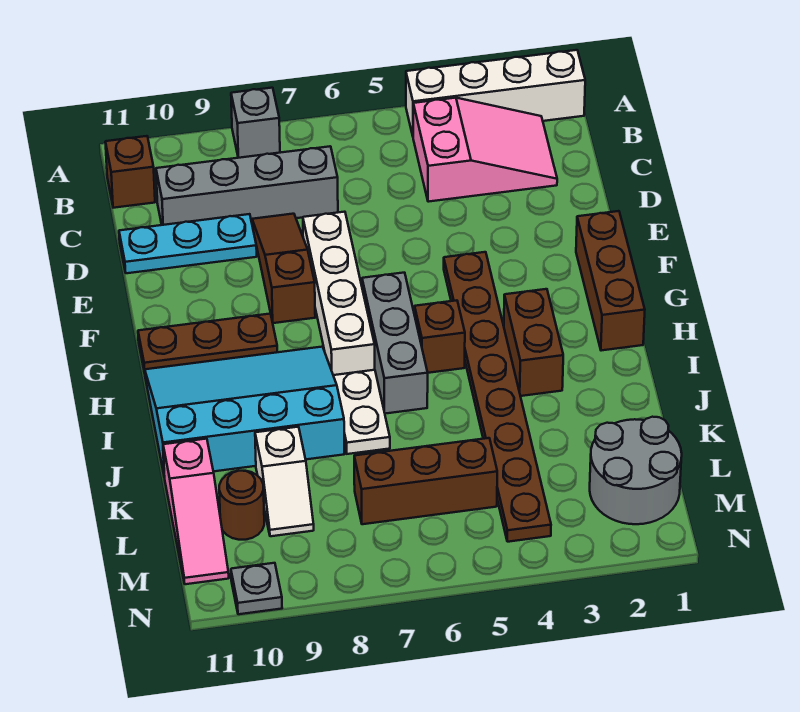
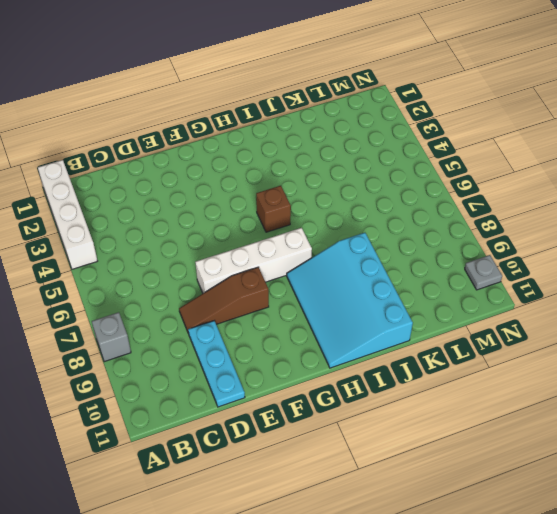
none -> pink 2x3 slope [413,98,557,202]
none -> brown 1x1 brick [105,136,155,208]
none -> grey 1x4 brick [156,146,338,225]

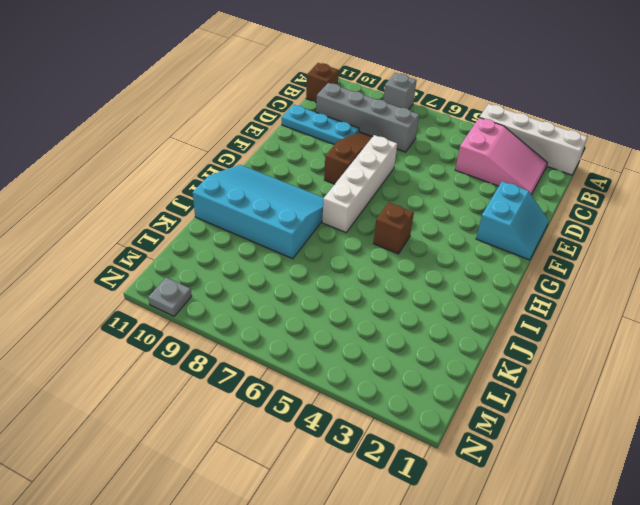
cyan 2x2 slope [476,181,549,260] -> brown 1x3 brick [576,211,645,351]
none -> brown 1x8 plate [444,252,551,542]
none -> grey 1x3 brick [362,273,428,414]
none -> brown 1x3 plate [138,314,277,373]

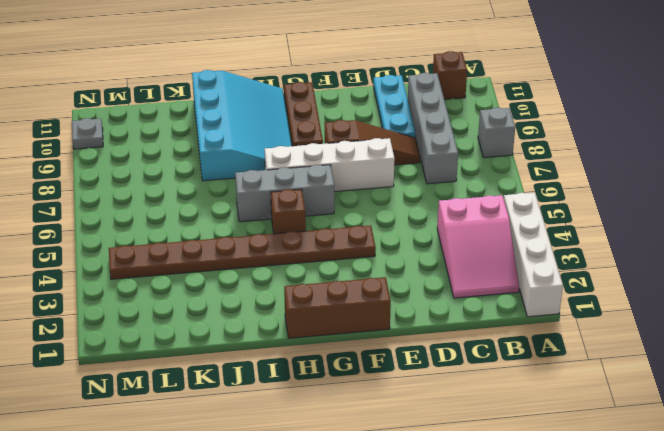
none -> brown 1x2 brick [504,289,563,396]
none -> white 1x2 plate [333,370,390,454]
none -> white 1x2 slope [255,427,314,536]

